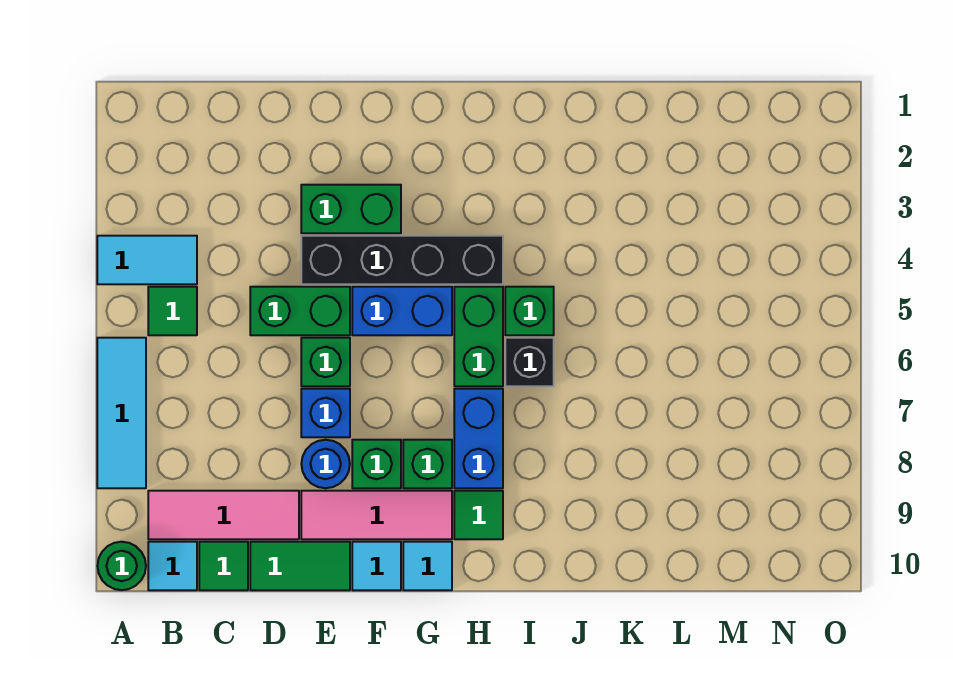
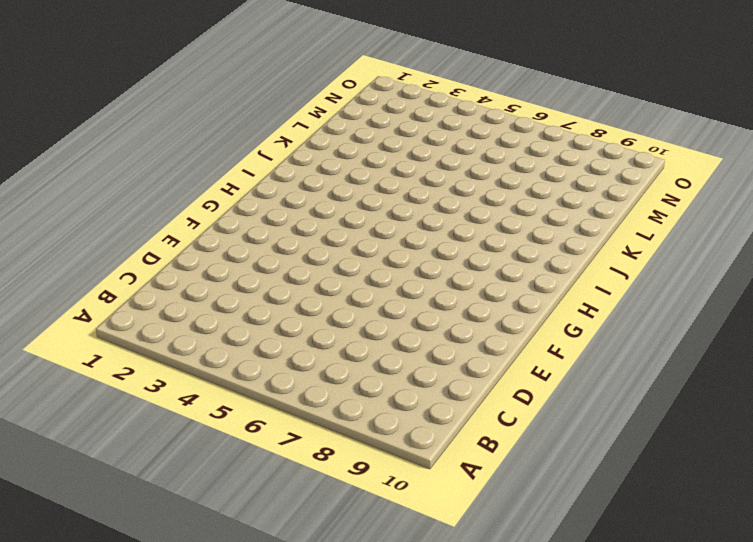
none -> cyan 1x2 tile [97,236,197,284]
none -> cyan 1x3 tile [97,338,146,488]
none -> green 1x1 round brick [98,542,146,590]

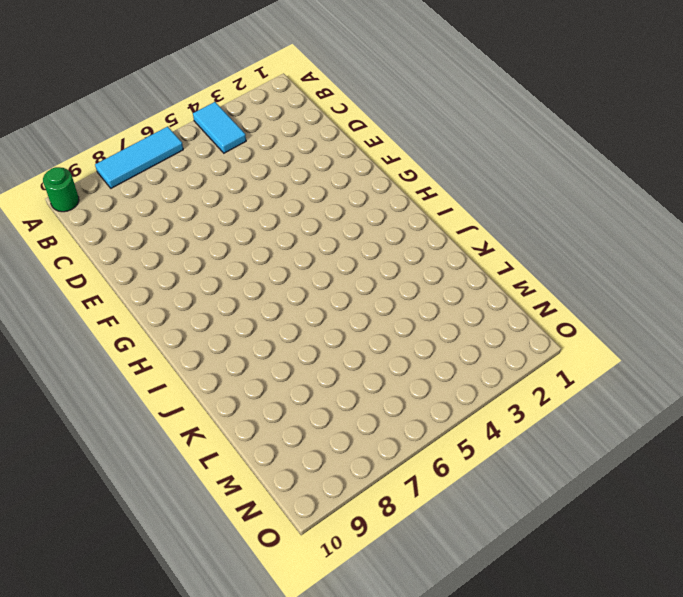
none -> green 1x1 tile [148,287,197,335]
none -> pink 1x3 tile [148,491,299,539]
none -> cyan 1x1 tile [148,542,197,590]

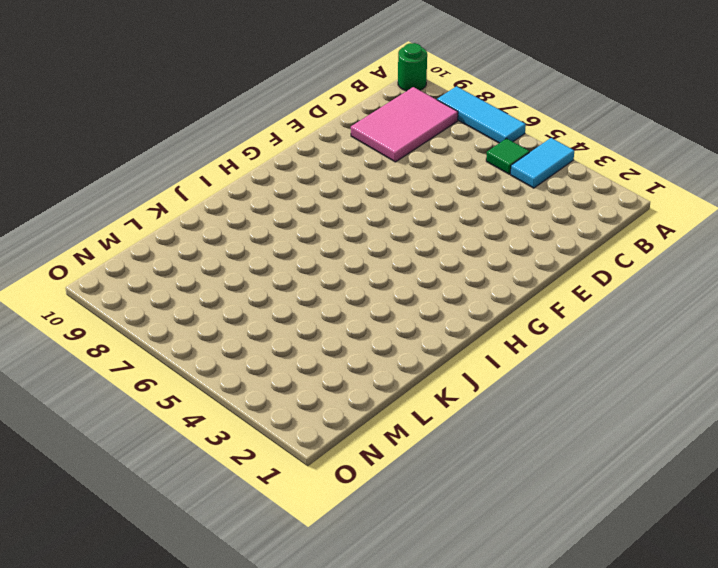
pink 2x3 tile [351,87,458,162] -> pink 1x3 tile [148,491,299,539]
none -> cyan 1x1 tile [148,542,197,590]
none -> green 1x1 tile [199,542,248,590]
none -> green 1x2 brick [250,287,350,335]

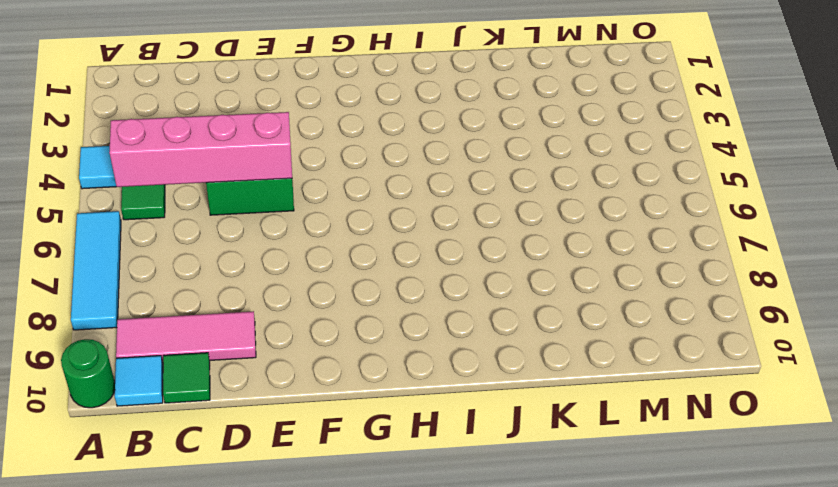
pink 1x4 brick [109,112,292,187] -> none
none -> green 1x2 tile [250,542,350,590]
none -> green 1x2 brick [301,185,401,233]
none -> black 1x4 brick [301,236,503,284]

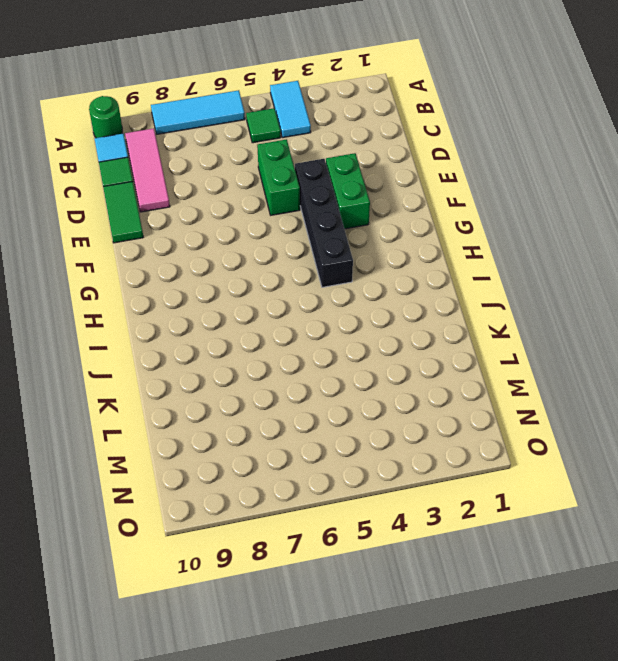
none -> green 1x1 brick [301,338,350,386]
none -> blue 1x1 brick [301,389,350,437]
none -> blue 1x1 round brick [301,440,350,488]

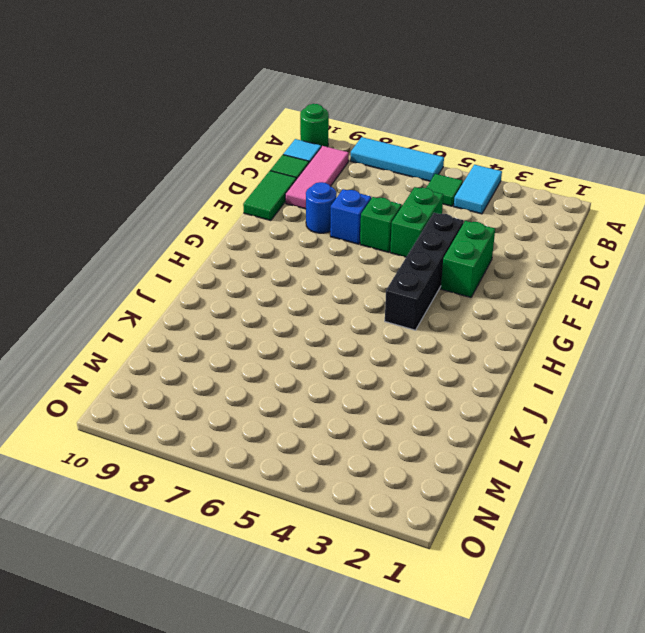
none -> pink 1x3 tile [301,491,452,539]
none -> blue 1x2 brick [352,287,452,335]
none -> green 1x1 brick [352,440,401,488]

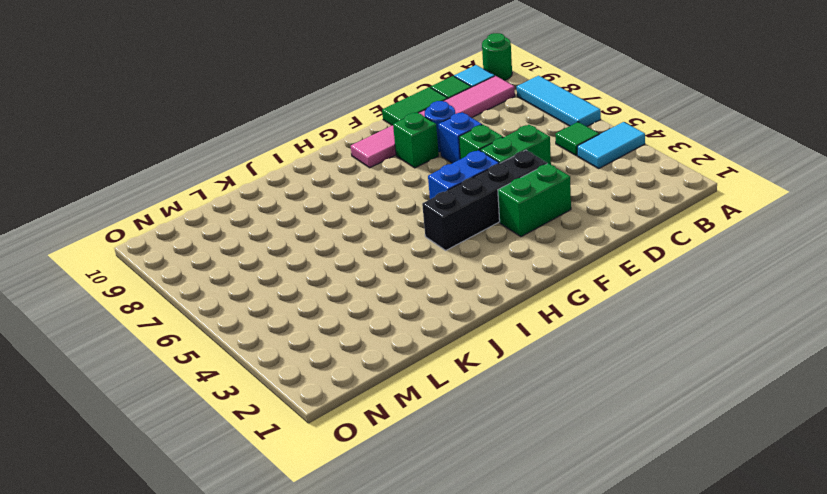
none -> cyan 1x1 tile [352,542,401,590]
none -> green 1x1 brick [403,440,452,488]
none -> cyan 1x1 tile [403,542,452,590]

